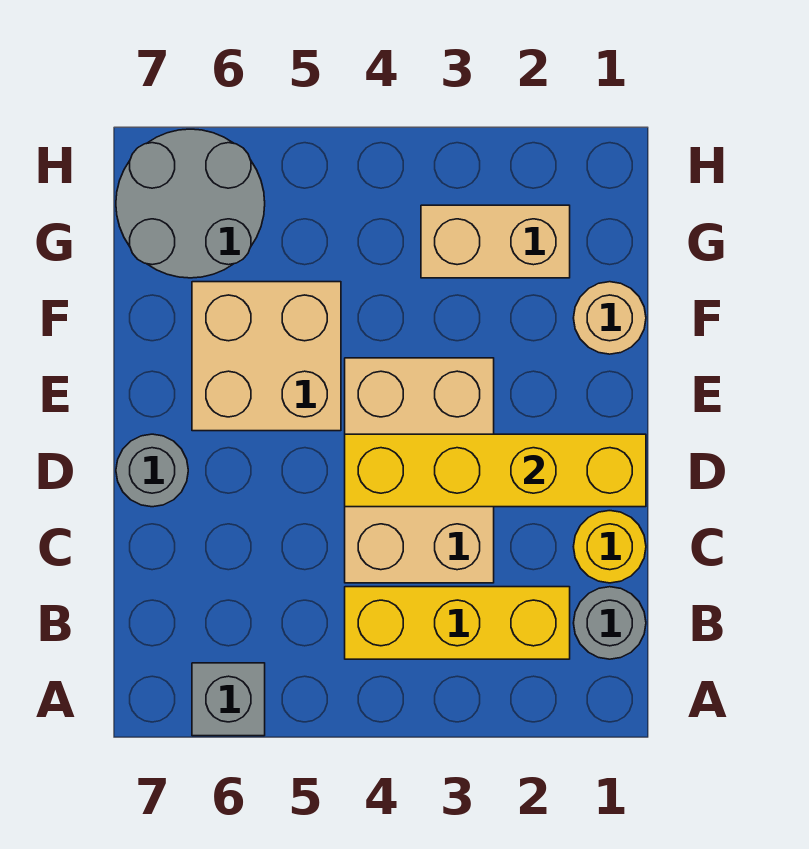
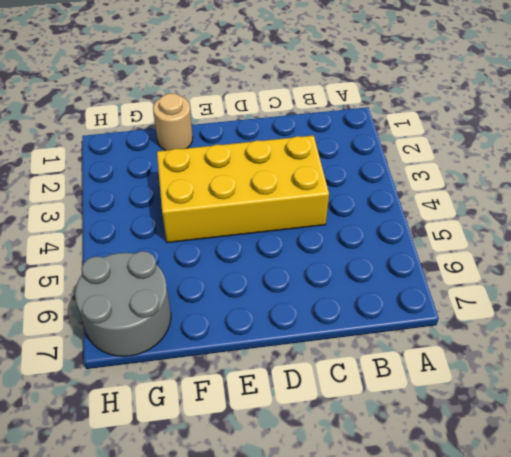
yellow 2x4 brick [157,135,329,243] -> tan 2x3 brick [345,358,494,583]
none -> grey 1x1 brick [192,663,265,736]
none -> grey 1x1 round brick [574,587,646,659]

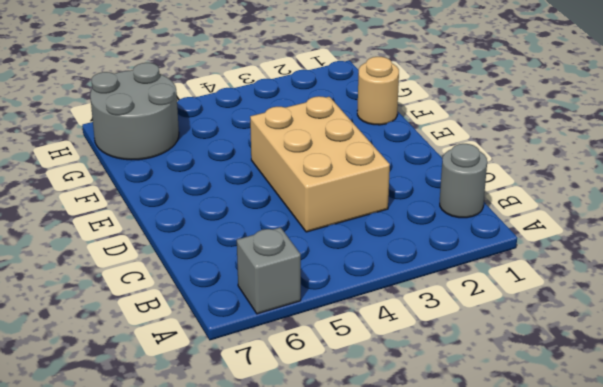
none -> yellow 1x3 brick [345,587,570,659]
none -> yellow 1x1 round brick [573,511,646,583]

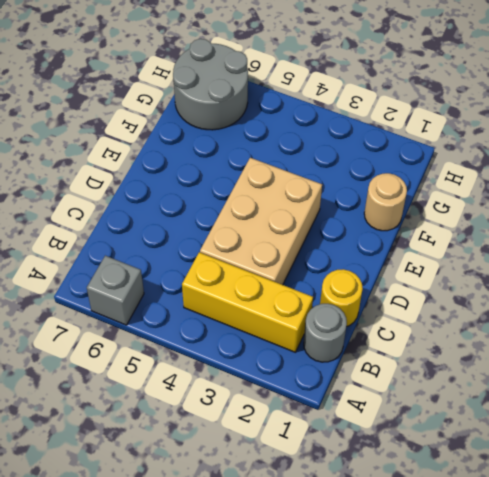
none -> grey 1x1 round brick [116,434,188,507]
none -> tan 2x2 brick [192,282,341,431]

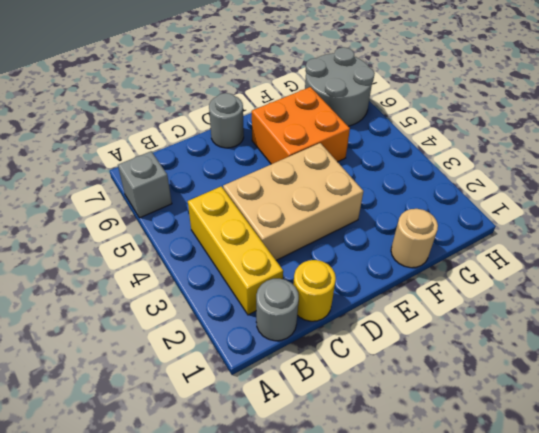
orange 2x2 brick [252,87,350,164] -> tan 2x2 brick [192,282,341,431]
none -> tan 1x2 brick [421,205,570,278]
none -> yellow 1x4 brick [345,434,646,507]

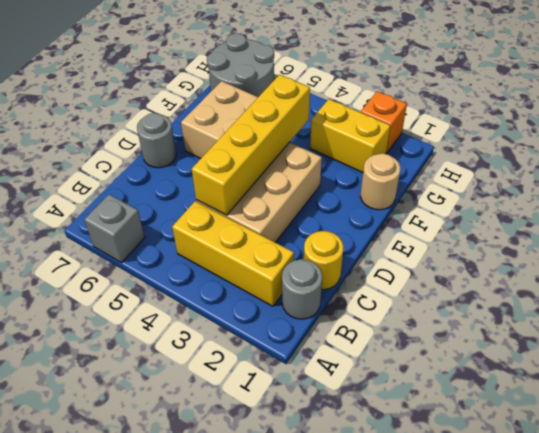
yellow 1x4 brick [192,74,310,215] -> yellow 1x4 brick turned to [345,434,646,507]
yellow 1x2 brick [310,99,390,173] -> tan 1x2 brick [421,205,570,278]
orange 1x1 brick [361,91,407,153] -> none

